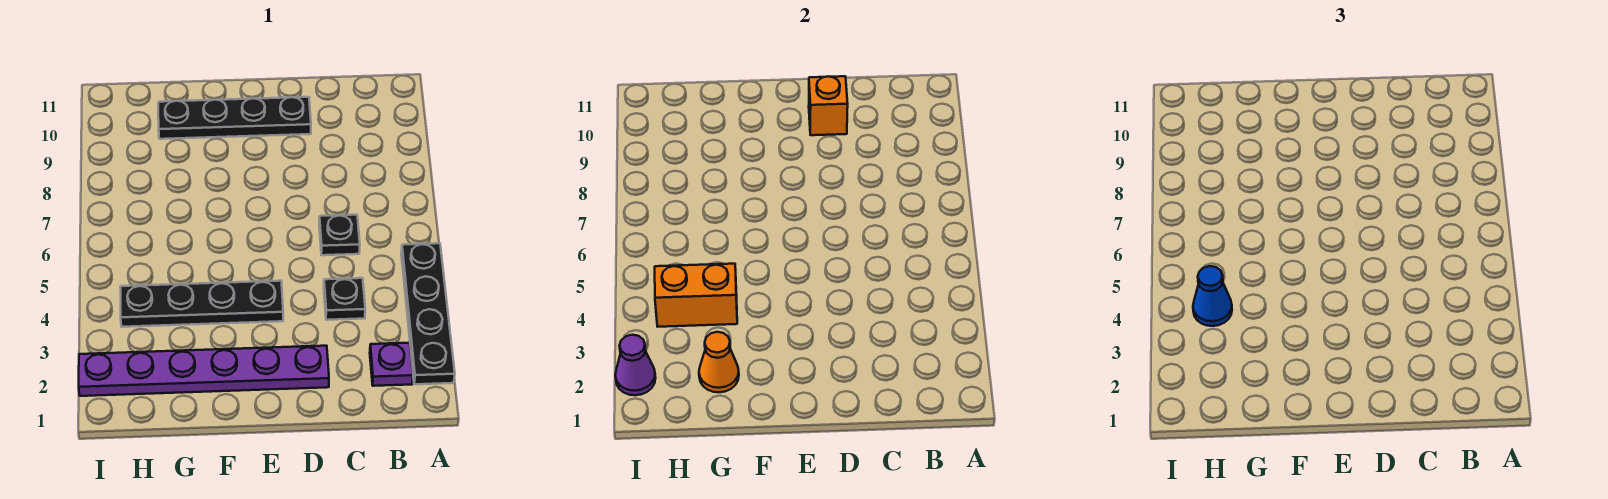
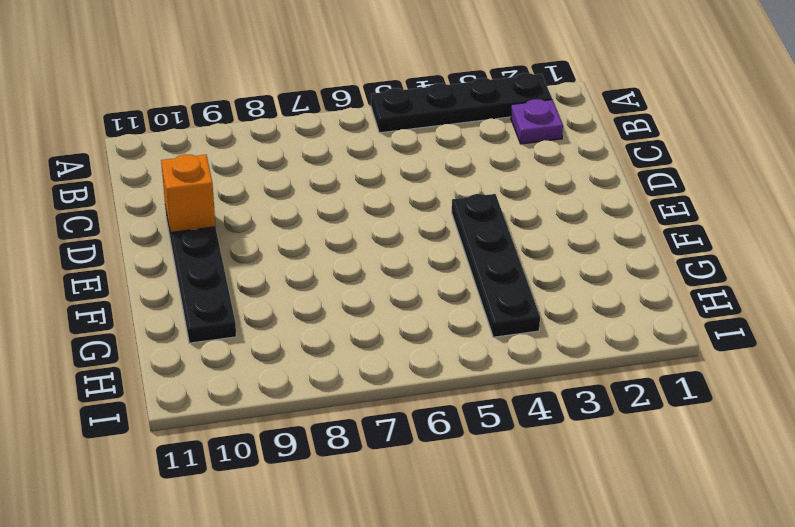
none -> black 1x1 plate [324,278,365,320]
none -> black 1x1 plate [319,215,360,255]
none -> purple 1x6 plate [79,346,329,396]

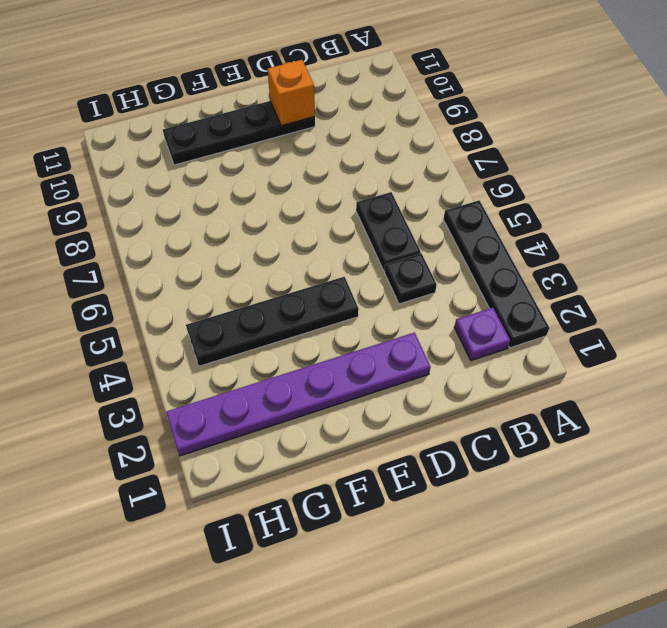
black 1x2 plate [356,192,421,271] -> black 1x1 plate [319,215,360,255]
none -> orange 1x1 cone [699,332,739,392]
none -> orange 1x2 brick [655,264,737,327]
none -> purple 1x1 cone [615,335,656,395]

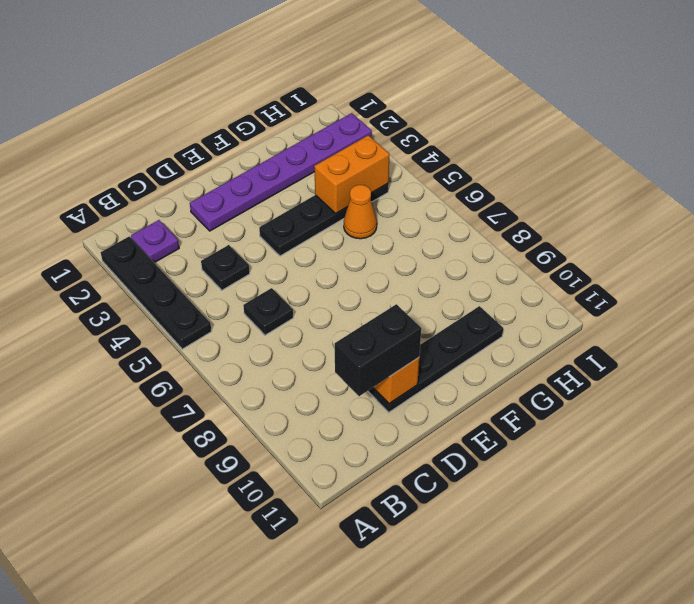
black 1x2 brick [335,304,421,396] -> none
orange 1x1 cone [344,185,377,239] -> orange 1x1 cone moved to [699,332,739,392]
none -> purple 1x1 cone [615,335,656,395]
none -> blue 1x1 cone [1193,266,1232,326]

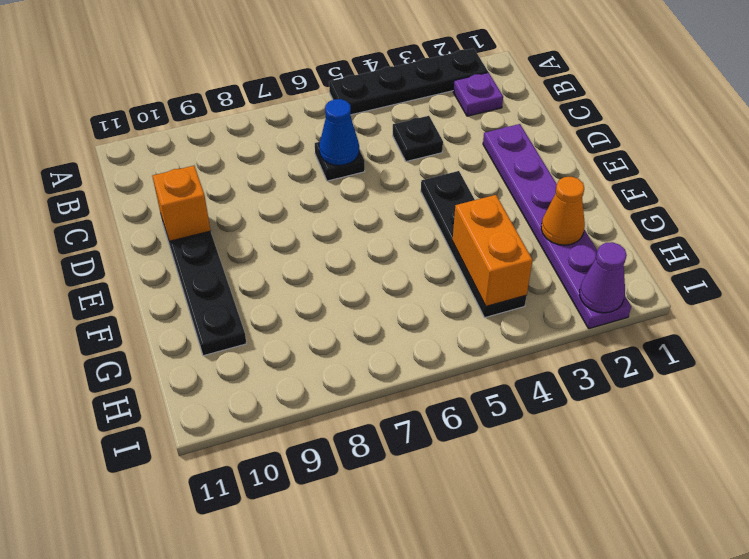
blue 1x1 cone [319,99,359,166] -> blue 1x1 cone moved to [1193,266,1232,326]

